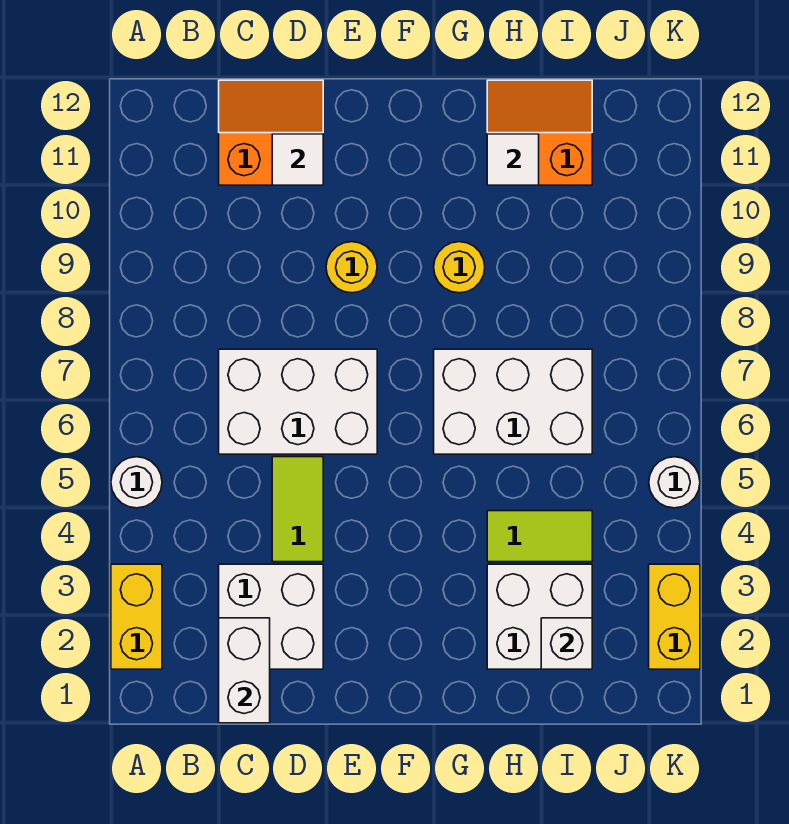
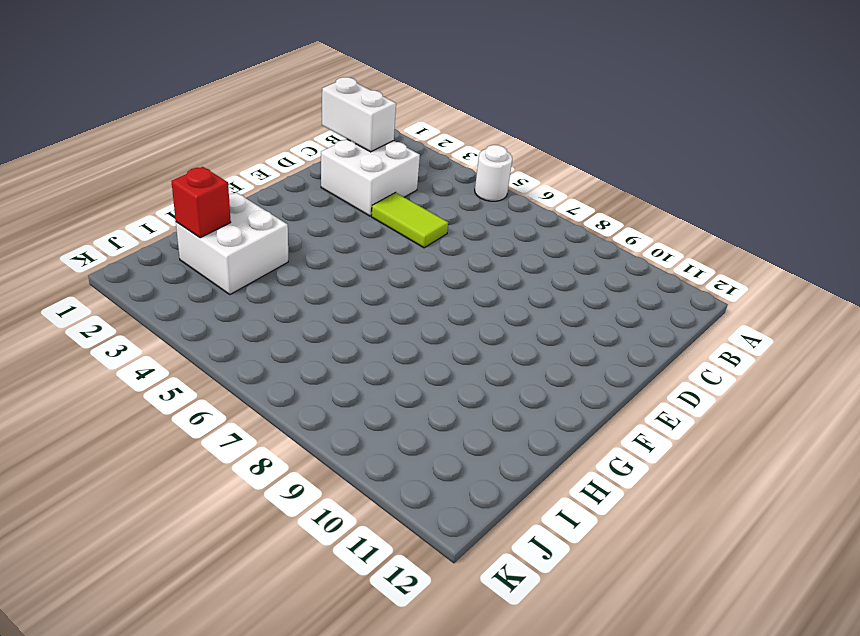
red 1x1 brick [171,167,231,238] -> white 1x1 brick [541,618,592,669]
none -> yellow 1x2 brick [111,564,162,669]
none -> white 2x3 brick [219,349,377,454]
none -> orange 2x2 slope [219,80,323,185]

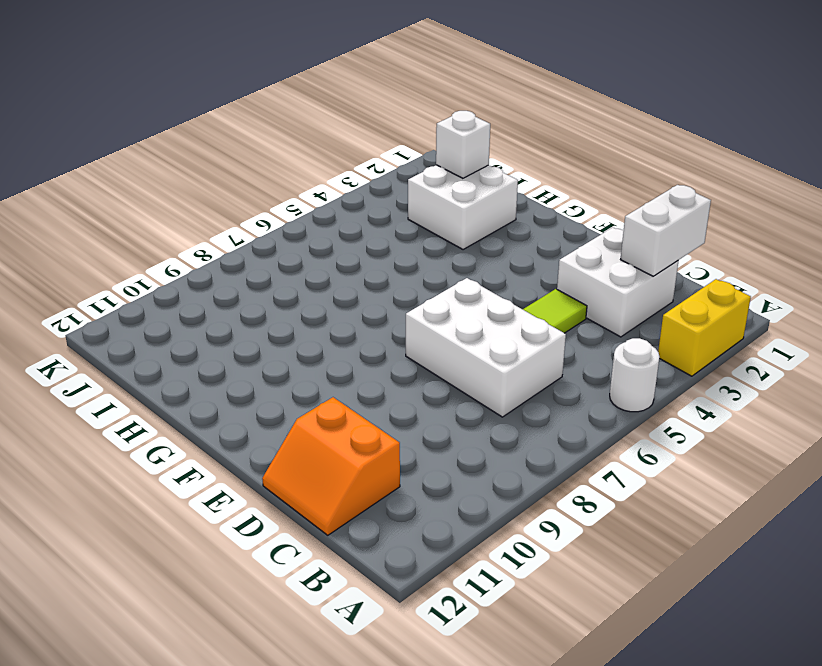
none -> yellow 1x1 round brick [326,242,377,293]
none -> white 2x3 brick [434,349,592,454]
none -> yellow 1x1 round brick [434,242,485,293]

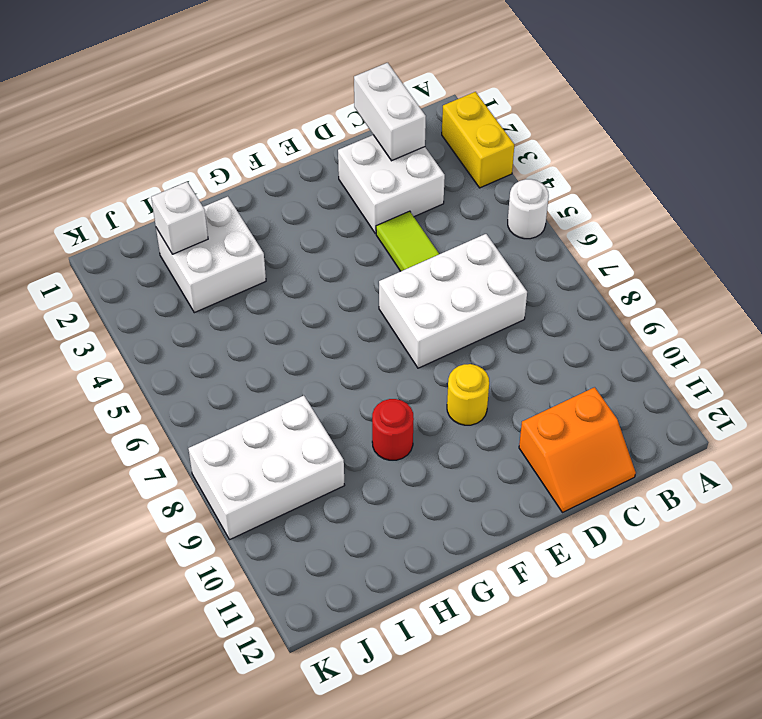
red 1x1 round brick [372,399,414,460] -> yellow 1x1 round brick [434,242,485,293]
white 2x3 brick [188,396,345,540] -> white 2x3 brick moved to [434,349,592,454]
none -> lime 1x2 tile [487,511,592,562]
none -> orange 2x2 slope [487,80,592,185]
none -> yellow 1x2 brick [649,564,700,669]

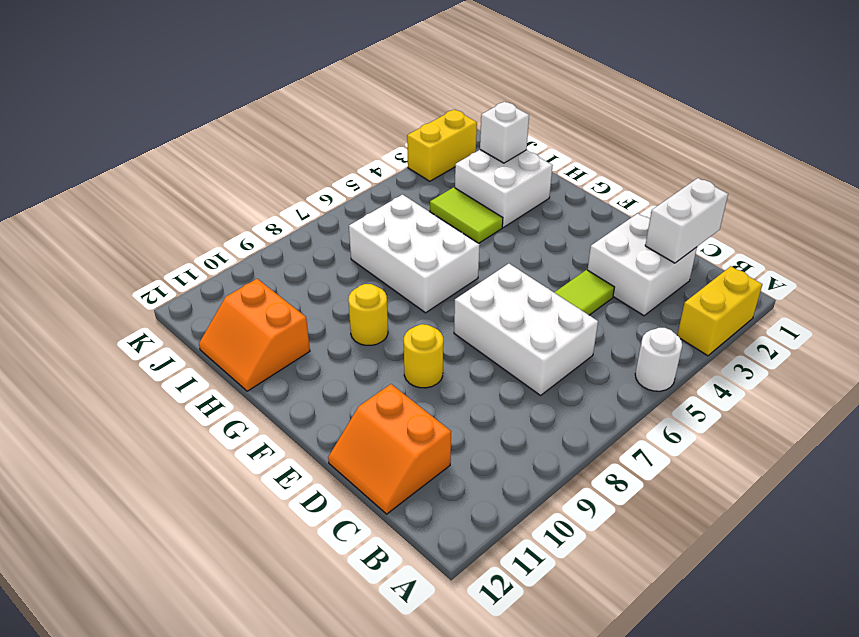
none -> white 1x1 round brick [649,457,700,508]
none -> white 1x1 tile [272,134,323,185]
none -> white 1x1 tile [487,134,539,185]

